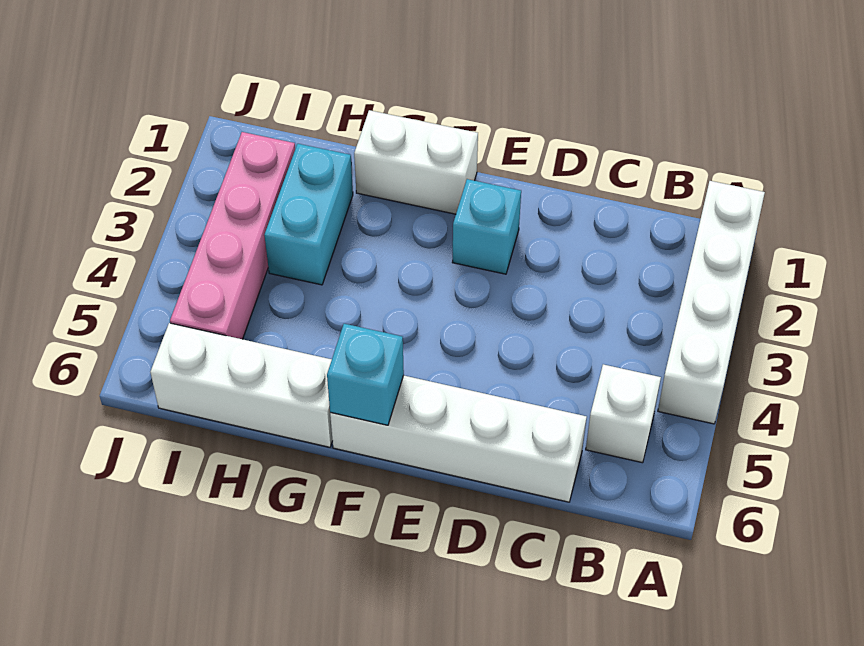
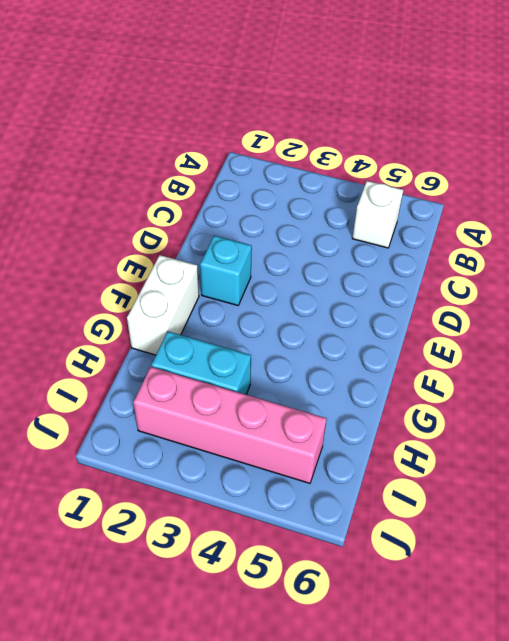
none -> white 1x4 brick [658,181,765,424]
none -> white 1x4 brick [330,375,587,502]

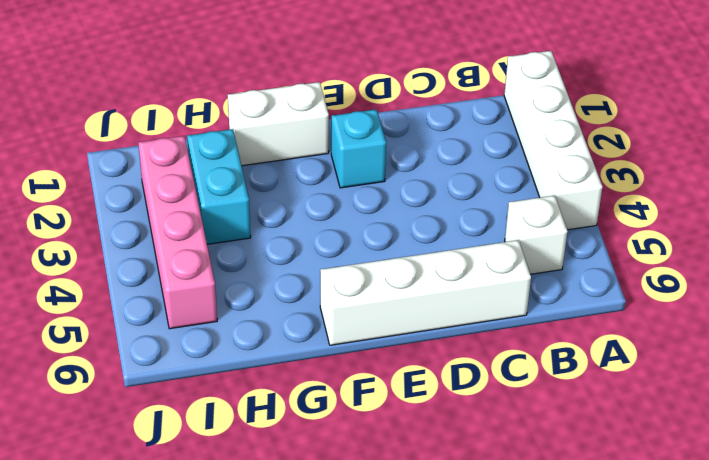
none -> white 1x3 brick [150,323,333,447]
none -> cyan 1x1 brick [327,324,404,425]

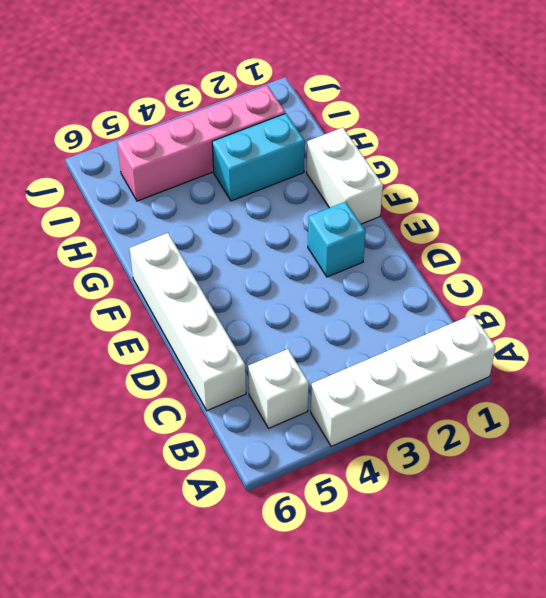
none -> white 1x3 brick [150,323,333,447]
none -> cyan 1x1 brick [327,324,404,425]

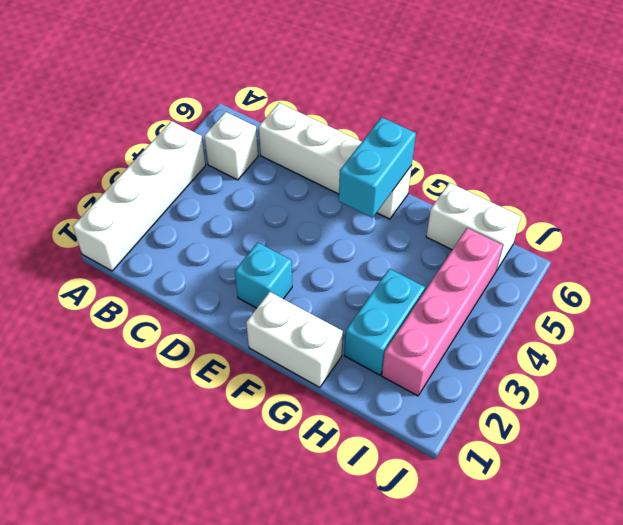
cyan 1x2 brick [339,117,416,218] -> cyan 1x1 brick [327,324,404,425]
white 1x2 brick [426,183,521,271] -> white 1x3 brick [150,323,333,447]

